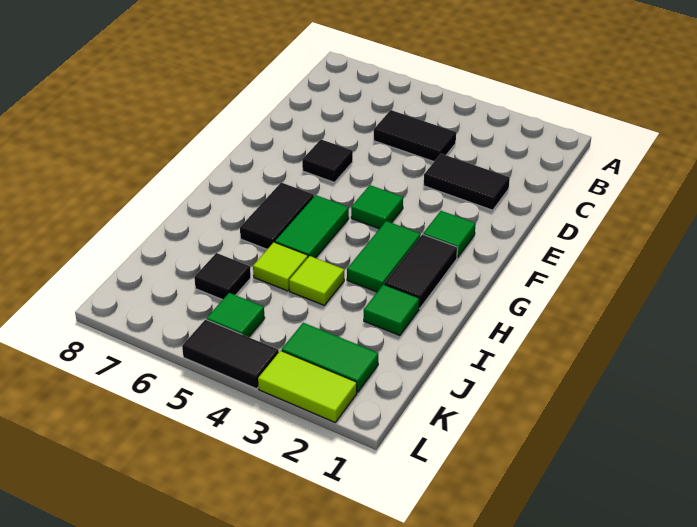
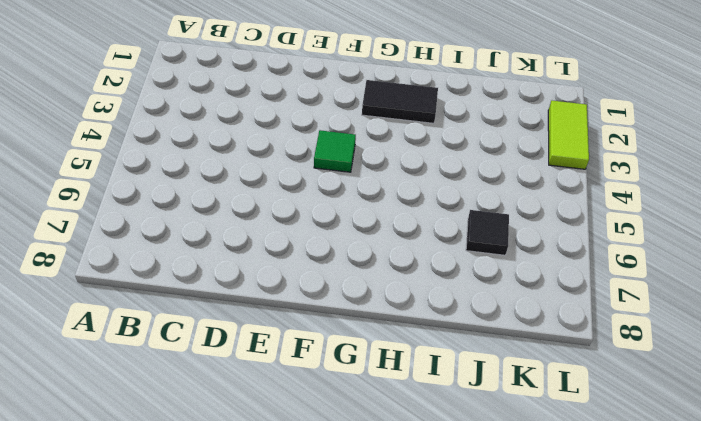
none -> black 1x2 tile [374,110,456,162]
none -> black 1x2 tile [424,154,510,210]
none -> black 1x1 tile [302,139,353,182]

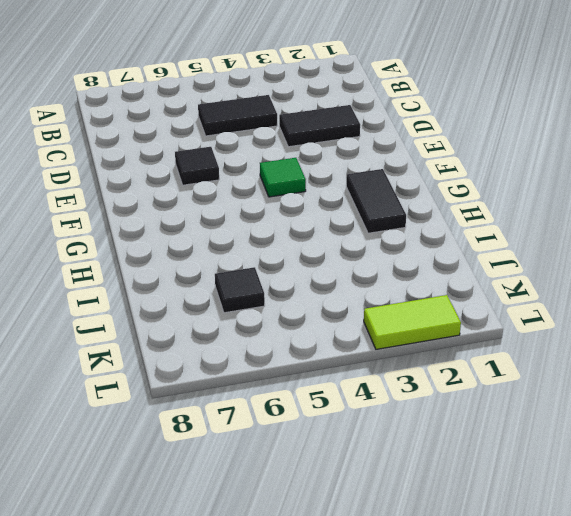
none -> green 1x1 tile [423,211,476,258]
none -> green 1x2 tile [347,221,421,292]
none -> green 1x2 tile [275,195,349,258]

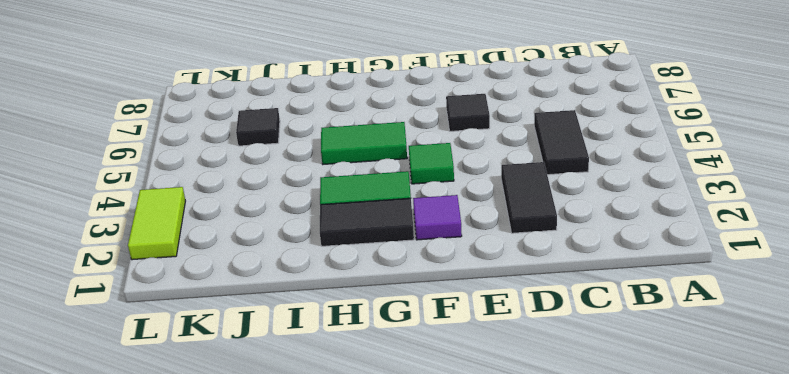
purple 1x1 tile [413,195,462,240] -> green 1x1 tile [423,211,476,258]
none -> black 1x2 tile [240,182,314,249]
none -> green 1x1 tile [364,284,419,335]
none -> lime 1x1 tile [289,256,344,305]

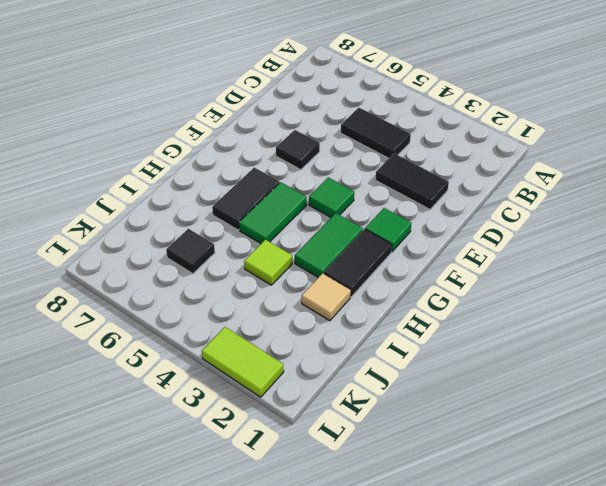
tan 1x1 tile [302,273,351,321] -> green 1x1 tile [364,284,419,335]
none -> lime 1x1 tile [253,242,308,291]
none -> green 1x2 tile [282,323,378,392]
none -> green 1x1 tile [207,293,265,337]

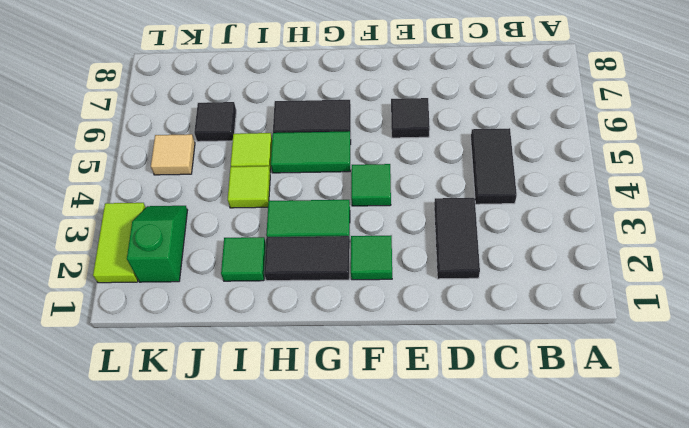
green 1x2 slope [127,206,188,282] -> green 1x2 tile [282,323,378,392]
tan 1x1 tile [151,134,195,175] -> green 1x1 tile [207,293,265,337]
none -> black 1x2 tile [182,319,279,389]

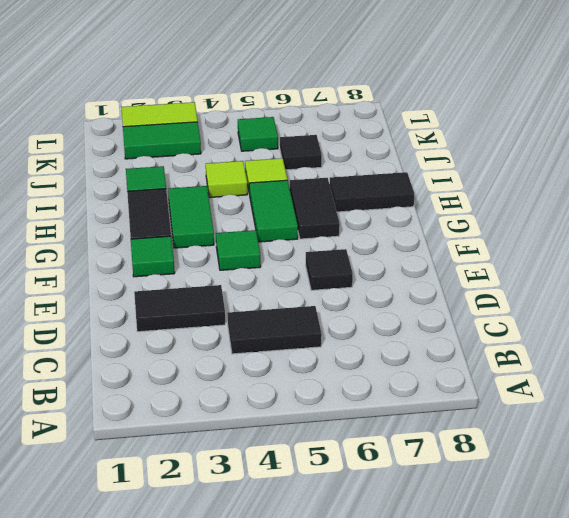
black 1x2 tile [330,172,414,212] -> black 1x2 tile moved to [182,319,279,389]

